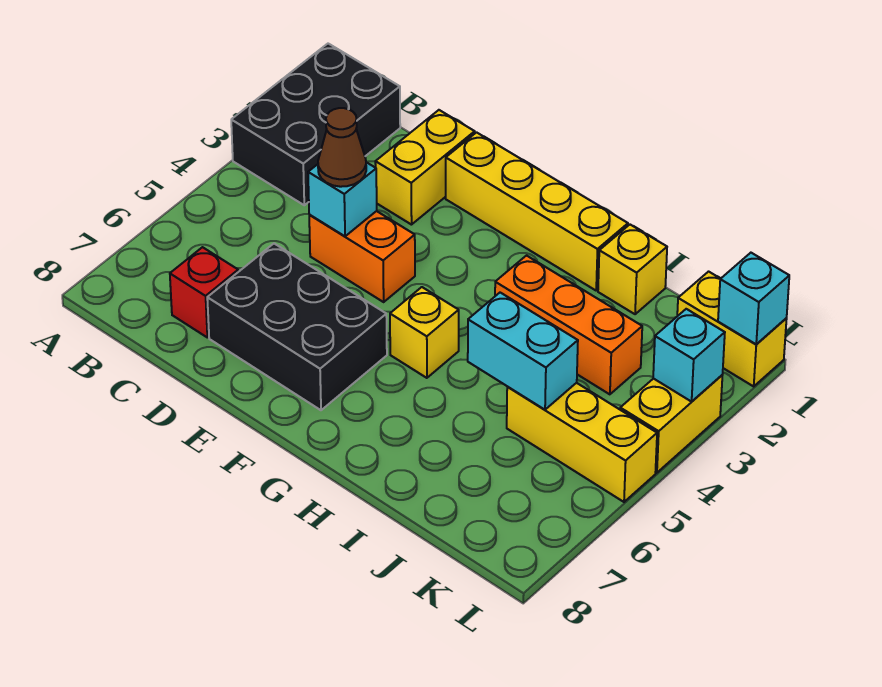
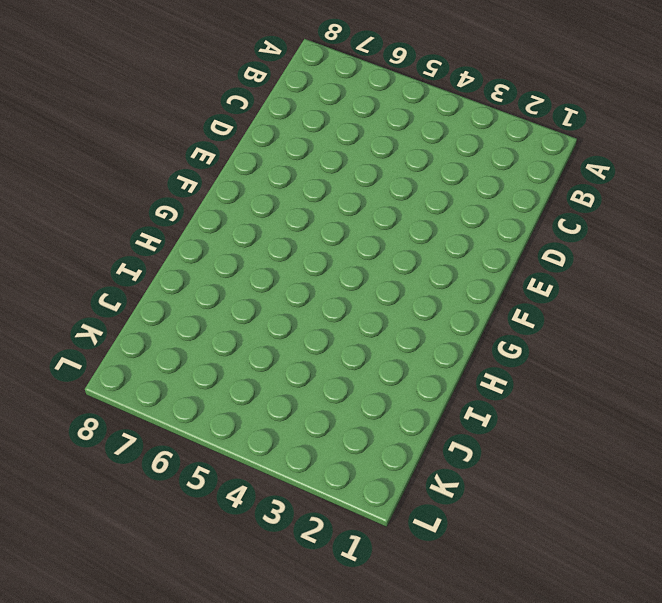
none -> black 2x3 brick [231,44,400,205]
none -> red 1x1 brick [170,247,238,337]
none -> yellow 1x2 brick [375,110,475,225]

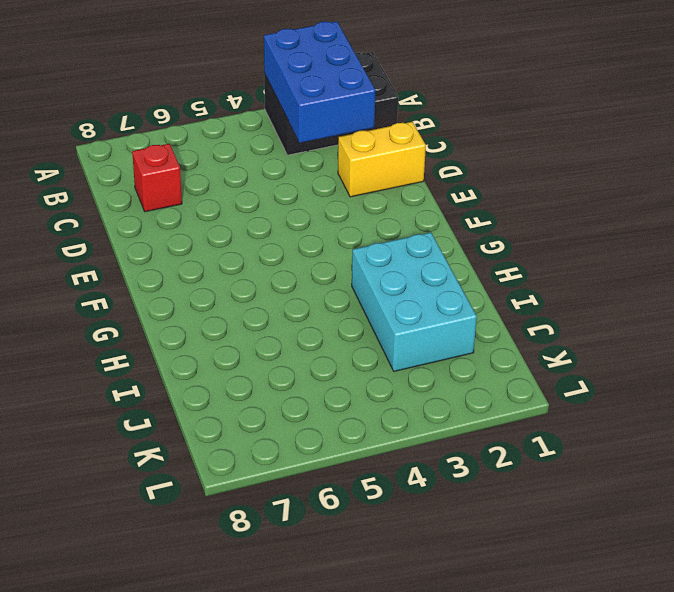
blue 2x3 brick [264,21,376,143] -> none
cyan 2x3 brick [352,232,477,371] -> orange 1x3 brick [495,256,642,394]
none -> orange 1x2 brick [309,211,415,302]
none -> black 2x3 brick [207,244,387,410]
none -> yellow 1x4 brick [446,132,628,290]

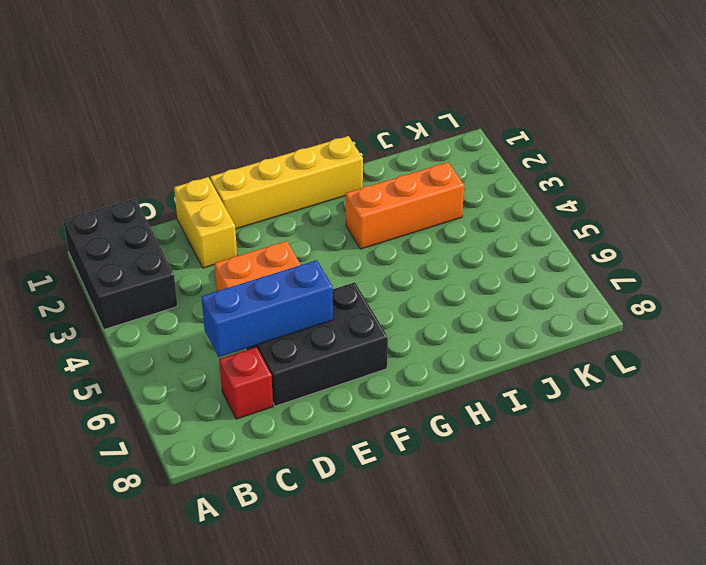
blue 1x3 brick [201,260,333,357] -> none
none -> yellow 1x1 brick [390,287,459,378]
none -> yellow 1x1 brick [598,225,667,314]
none -> yellow 1x3 brick [507,383,657,502]

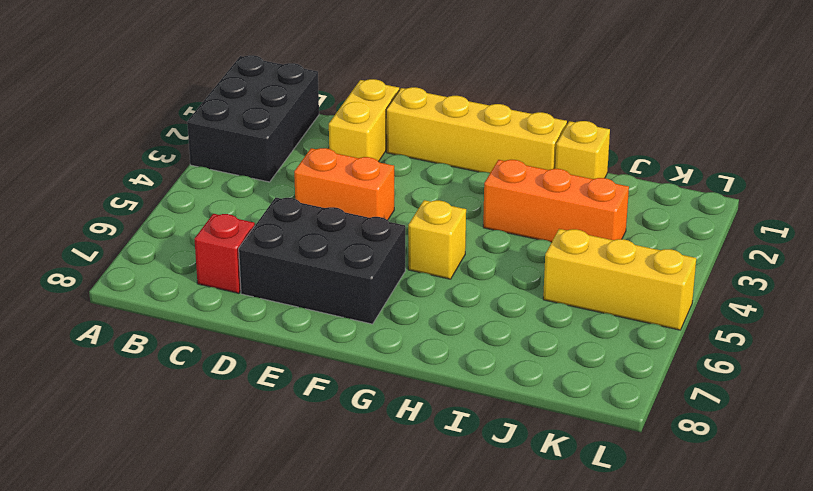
none -> yellow 1x2 brick [677,272,787,386]
none -> yellow 1x2 brick [620,375,722,473]
none -> cyan 1x1 brick [308,162,377,236]

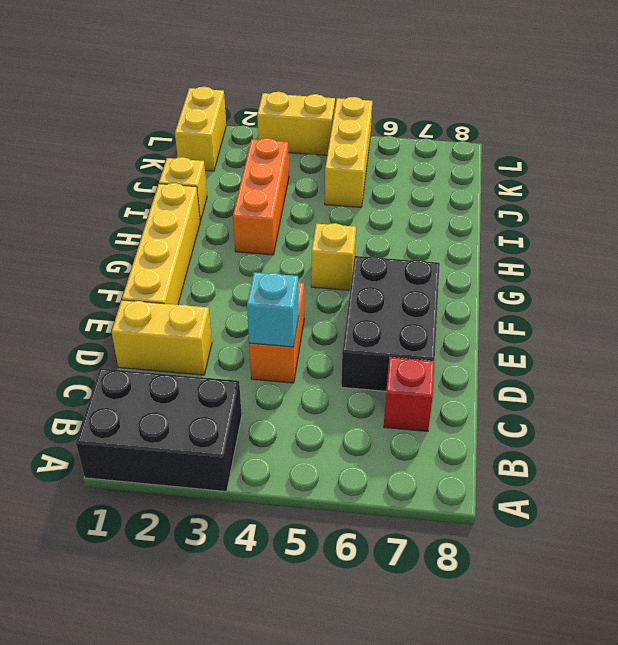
none -> cyan 1x2 brick [468,293,578,410]
none -> cyan 1x1 brick [718,253,789,344]
none -> cyan 1x1 brick [653,309,725,402]

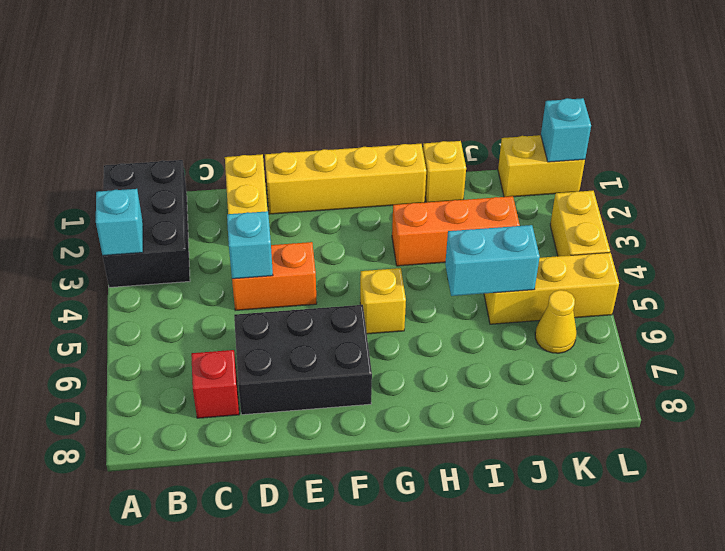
cyan 1x1 brick [96,189,143,256] -> cyan 1x1 brick moved to [653,309,725,402]
yellow 1x1 cone [535,290,576,353] -> none
none -> brown 1x1 cone [318,108,366,187]

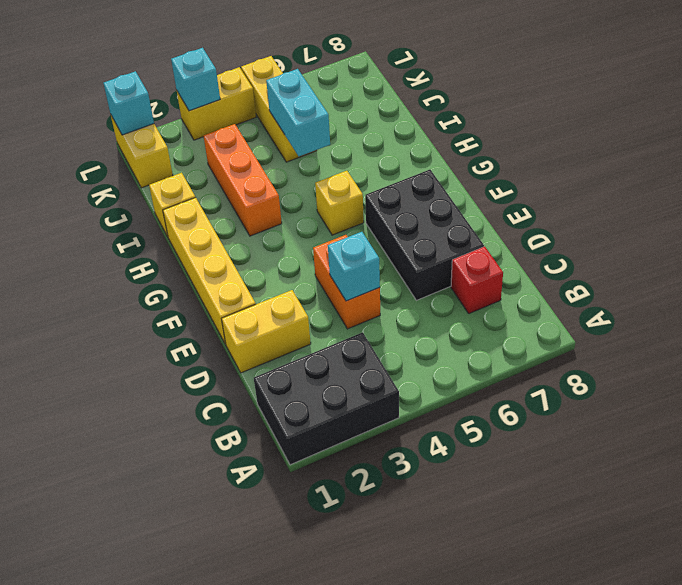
none -> brown 1x1 cone [318,108,366,187]

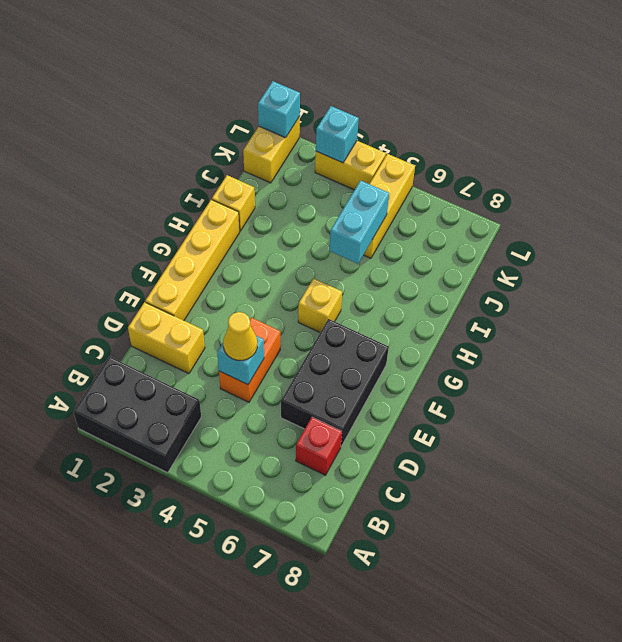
yellow 1x1 cone [223,312,257,360] -> brown 1x1 cone [318,108,366,187]
none -> orange 1x3 brick [495,256,642,394]

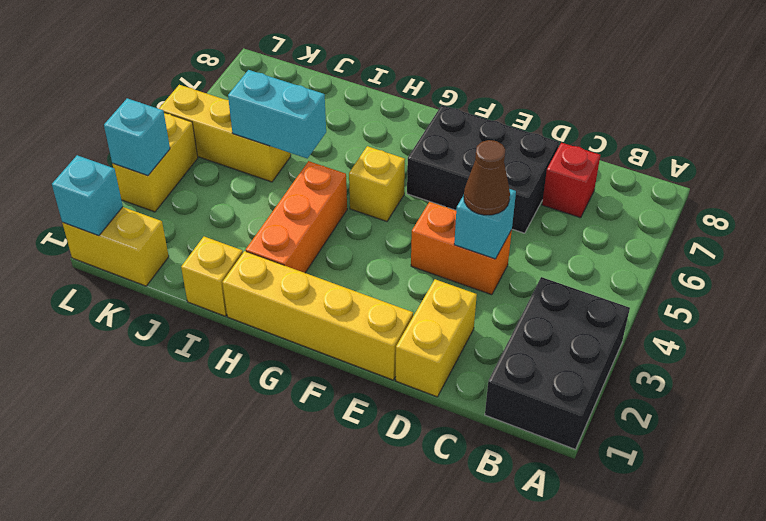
orange 1x3 brick [246,161,347,273] -> orange 1x3 brick turned to [495,256,642,394]

